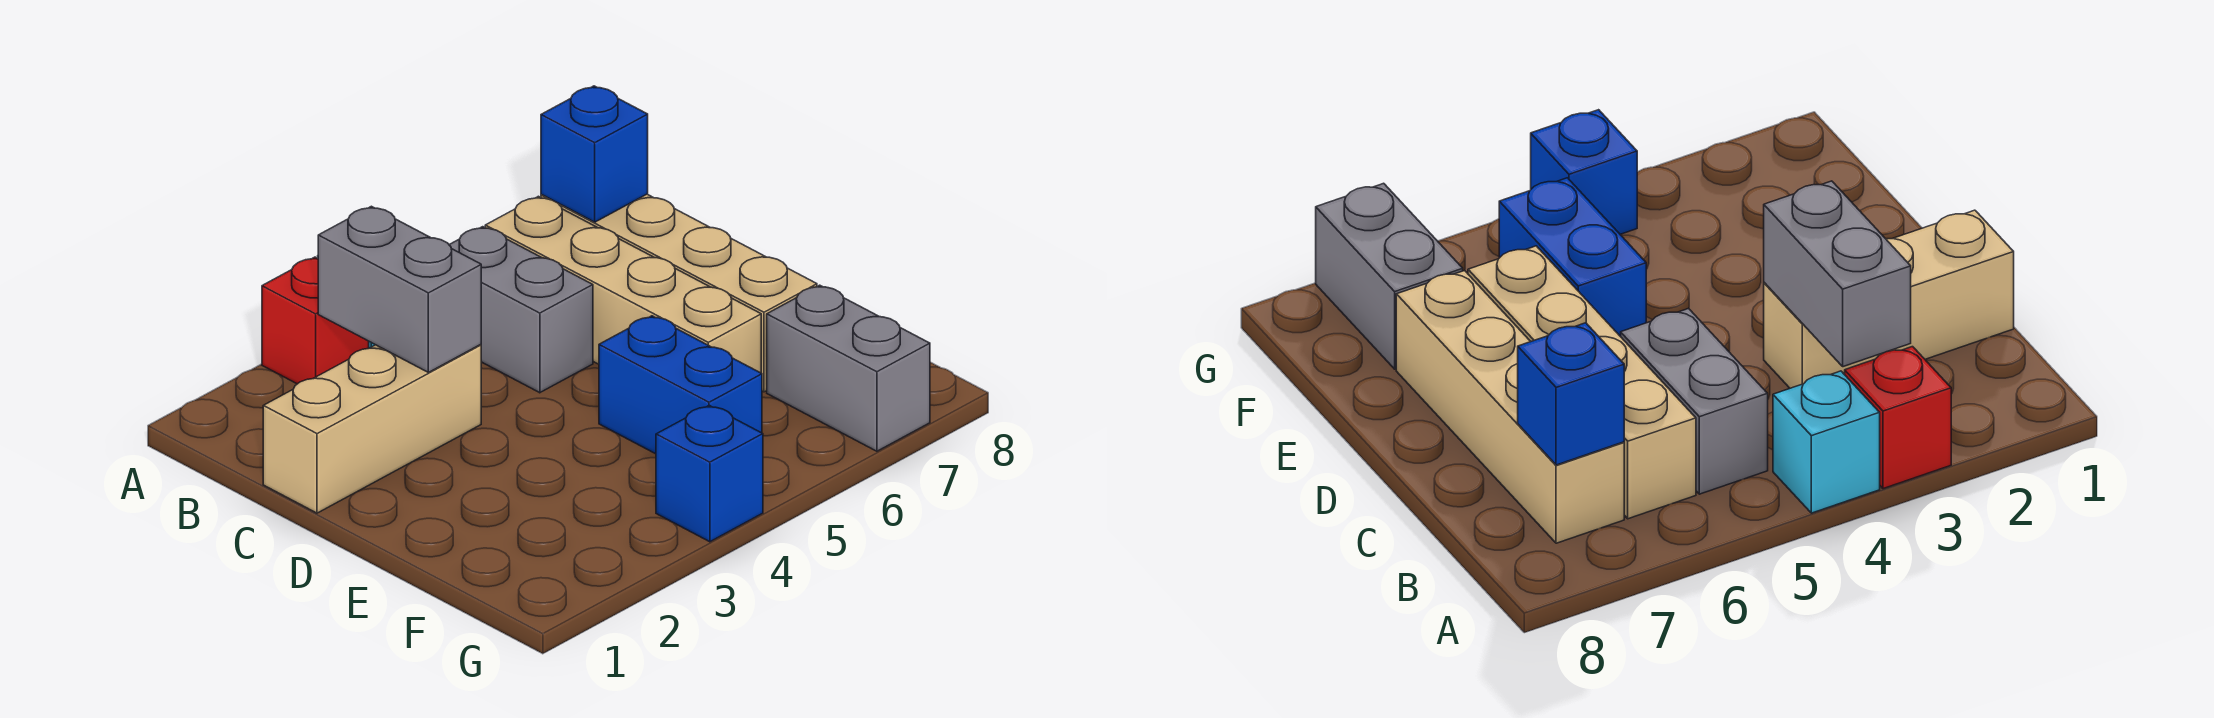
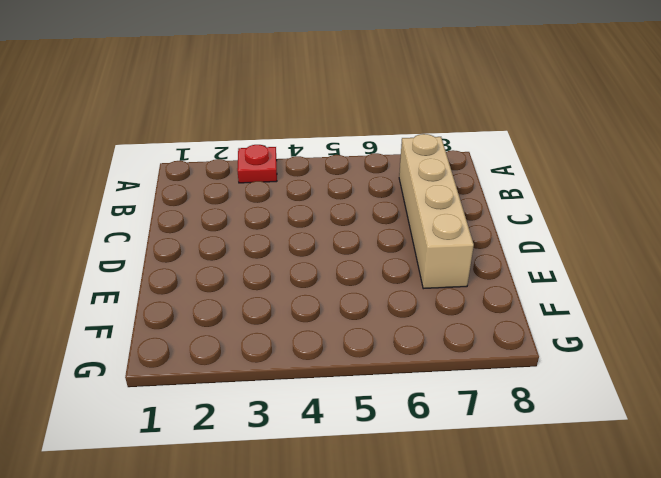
red 1x1 plate [237,145,277,183] -> red 1x1 brick [262,257,369,384]
none -> cyan 1x1 brick [1773,371,1880,513]
none -> grey 1x2 brick [449,227,593,393]

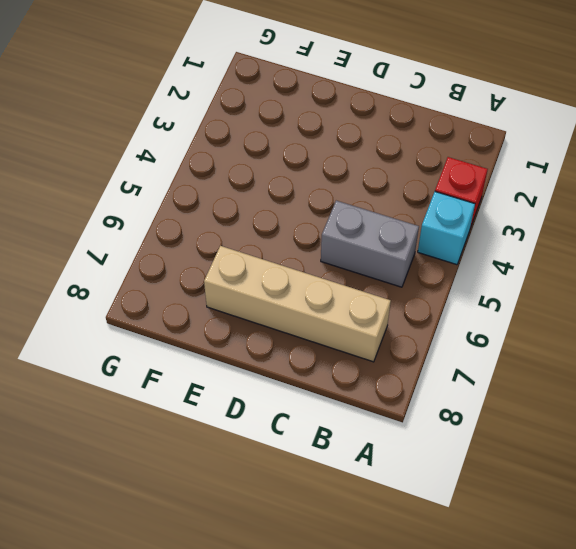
none -> tan 1x4 brick [485,196,761,373]
none -> tan 1x3 brick [263,345,481,513]

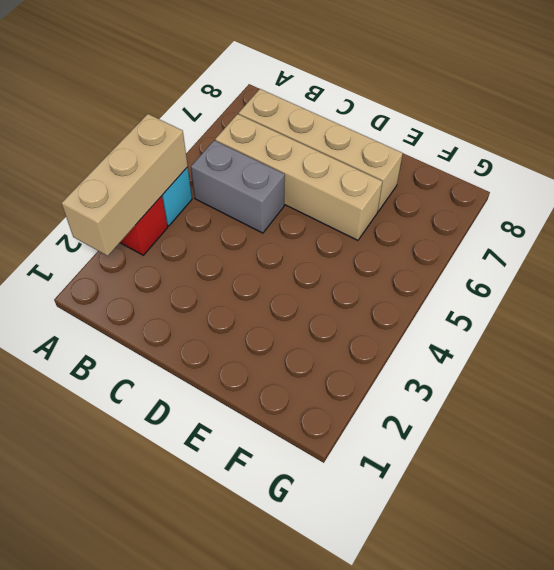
tan 1x3 brick [62,114,188,256] -> tan 1x3 brick moved to [263,345,481,513]
none -> blue 1x2 brick [599,316,762,454]
none -> grey 1x2 brick [767,285,930,451]

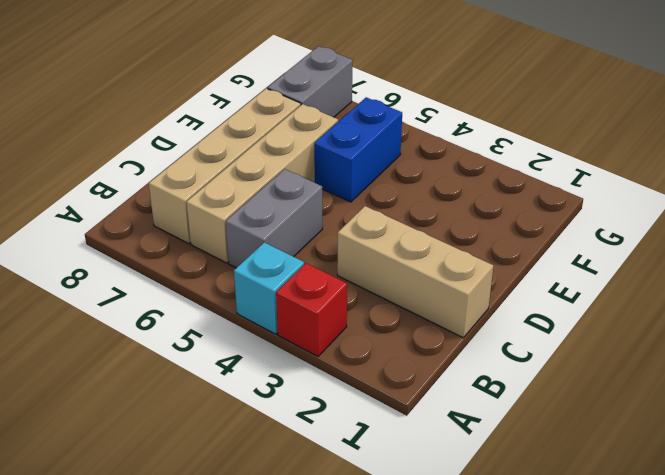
none -> blue 1x1 brick [656,405,763,542]
none -> grey 1x2 brick [318,206,481,372]

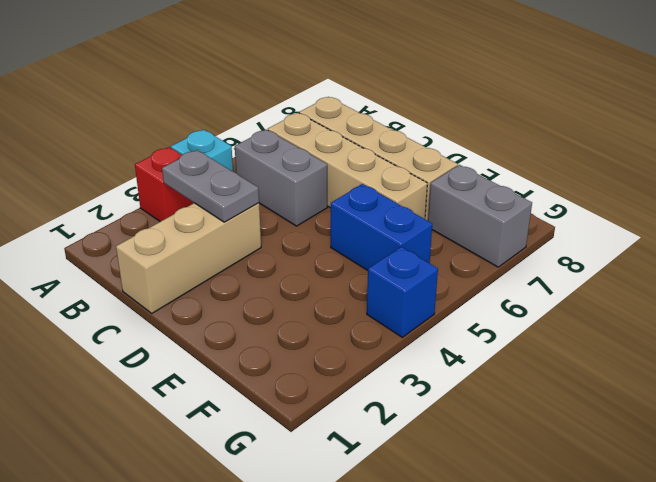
grey 1x2 plate [162,150,259,222] -> grey 1x2 brick [318,206,481,372]
none -> blue 1x1 brick [541,86,648,222]

